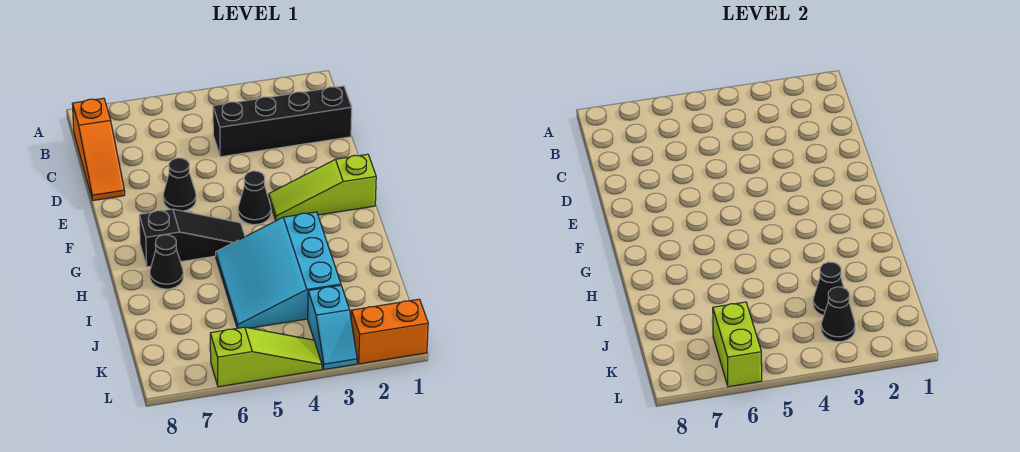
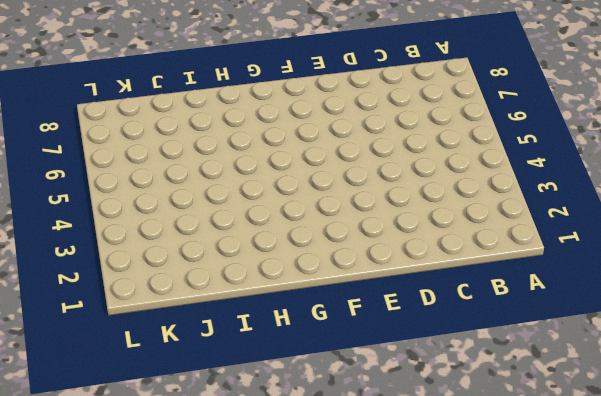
none -> orange 1x3 slope [72,98,125,200]
none -> black 1x4 brick [213,86,352,157]
none -> black 1x1 cone [163,158,196,211]

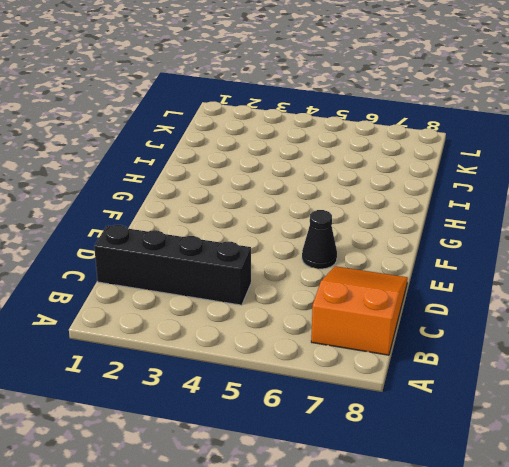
orange 2x3 slope [311,266,408,355] -> orange 1x3 slope [72,98,125,200]
none -> lime 1x3 slope [269,154,376,221]
none -> black 1x1 cone [238,171,271,225]
none -> black 1x3 slope [139,209,245,267]

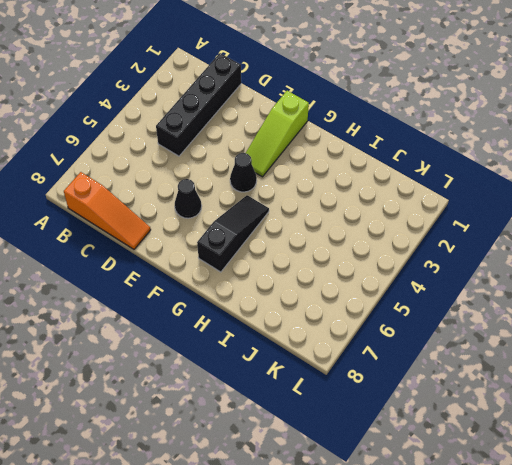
none -> cyan 3x3 slope [216,212,341,328]
none -> black 1x1 cone [150,235,183,289]
none -> cyan 1x2 slope [308,285,357,370]

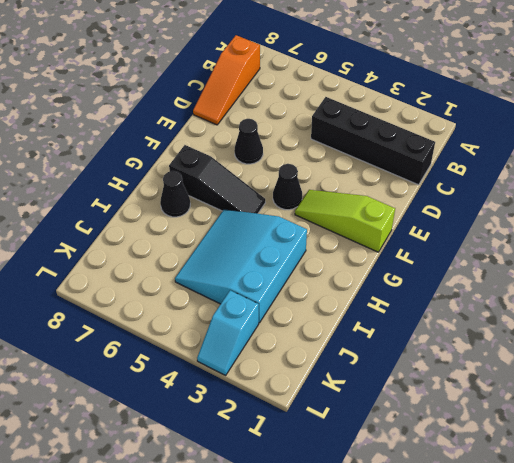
none -> orange 1x2 brick [351,299,428,364]
none -> lime 1x3 slope [210,327,322,387]
none -> black 1x1 cone [813,262,844,316]

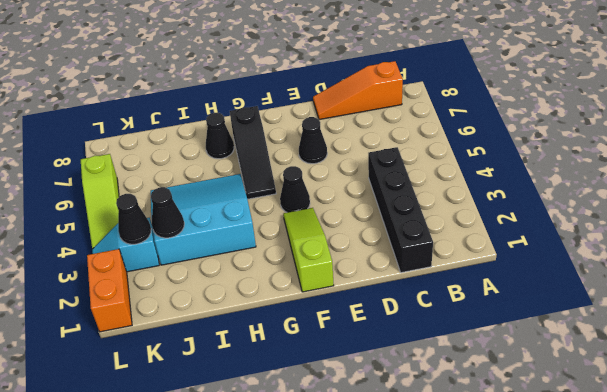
none -> lime 1x2 brick [713,302,762,387]

